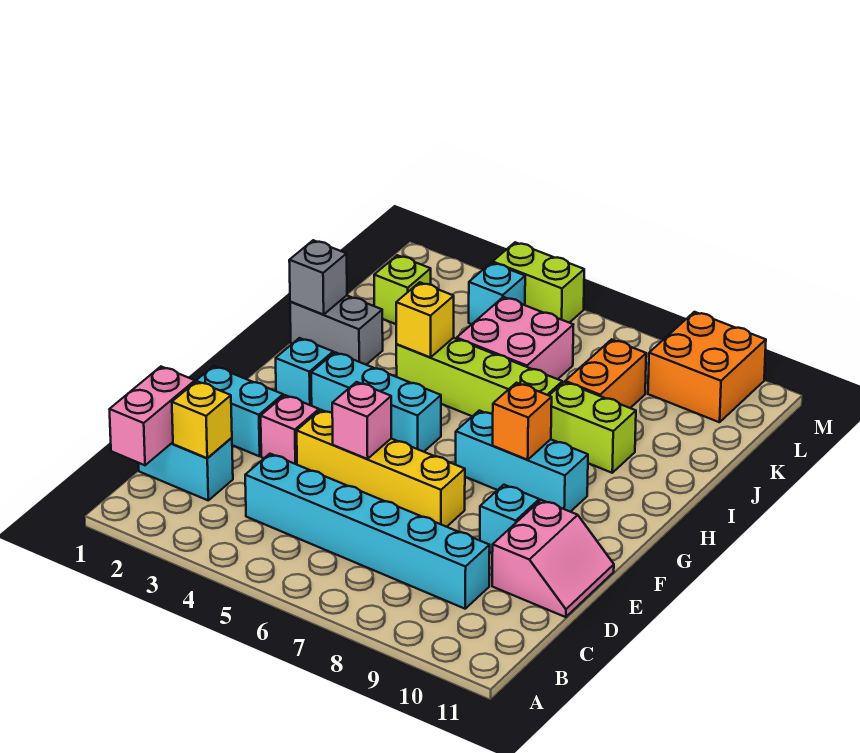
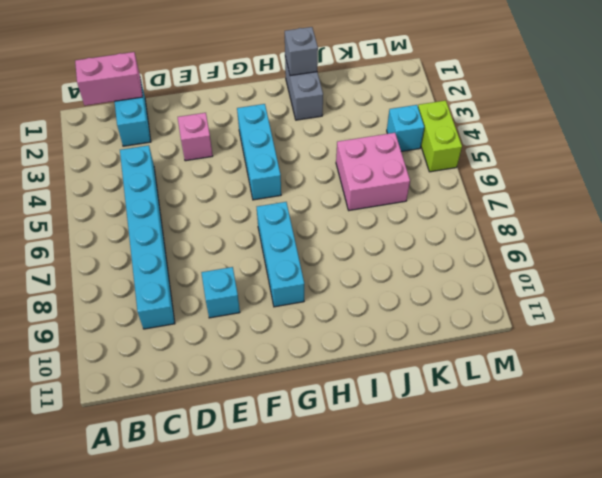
none -> pink 2x2 slope [492,500,614,617]
none -> cyan 1x2 brick [195,366,283,456]
none -> yellow 1x4 brick [297,410,465,527]

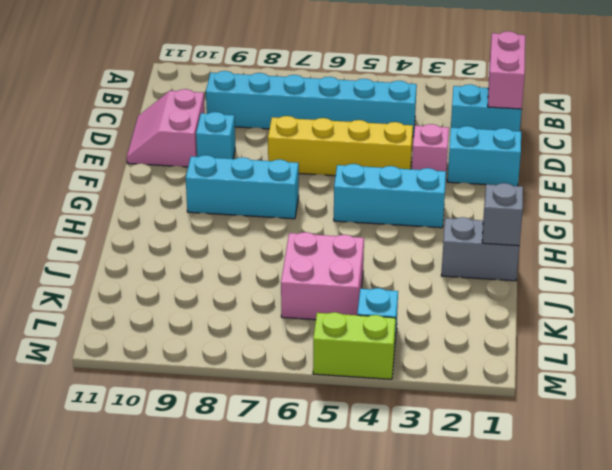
none -> cyan 1x1 brick [276,338,333,406]
none -> lime 1x4 brick [396,338,562,416]
none -> lime 1x2 brick [549,382,636,473]

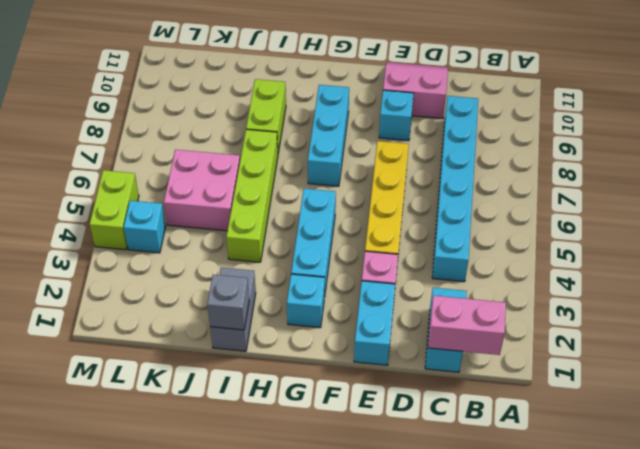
none -> orange 1x2 brick [565,339,646,408]
none -> lime 1x1 brick [374,255,431,324]
none -> orange 2x2 brick [648,312,766,422]

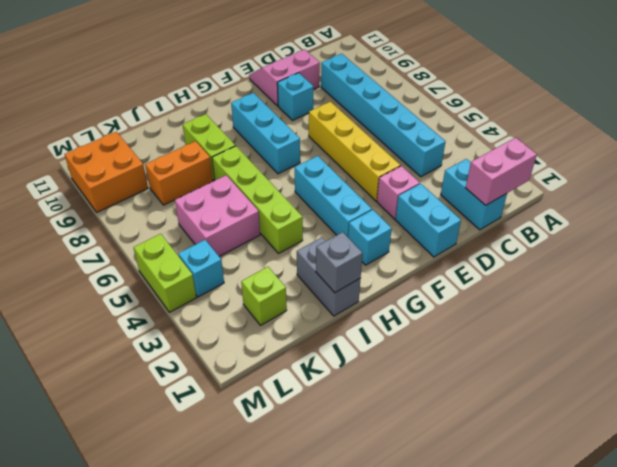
none -> yellow 1x1 brick [172,381,232,458]
none -> pink 1x1 brick [332,382,391,459]
none -> orange 1x1 brick [493,383,552,460]

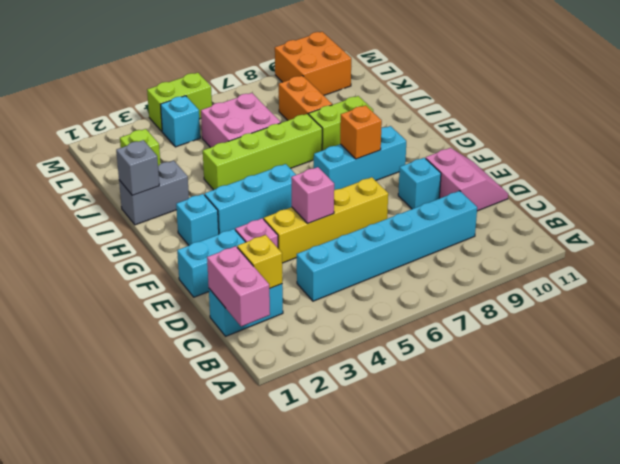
none -> yellow 1x1 brick [396,282,454,357]

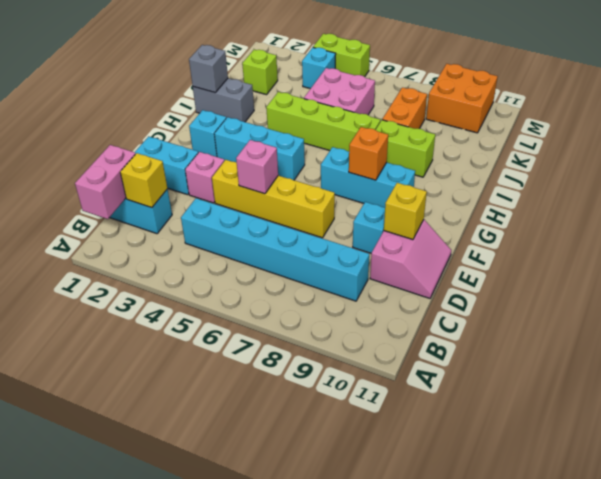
yellow 1x1 brick [384,183,427,240] -> yellow 1x1 brick moved to [396,282,454,357]

